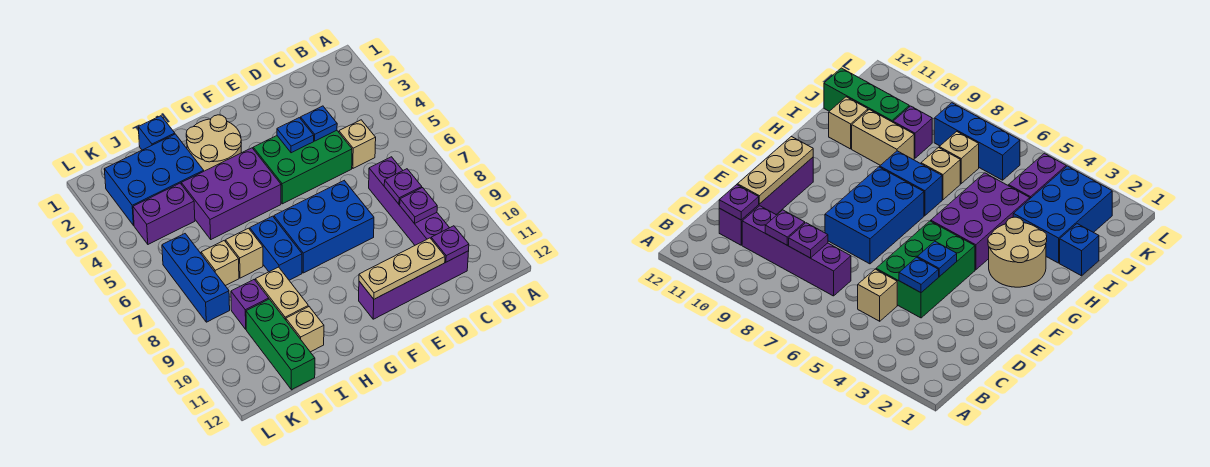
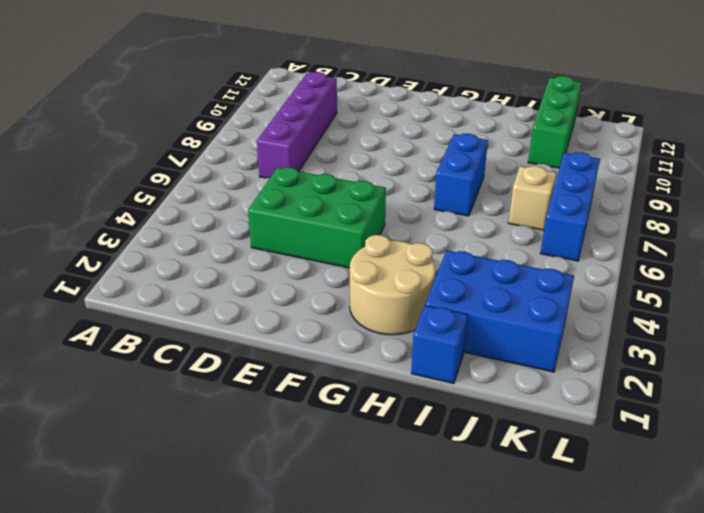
none -> tan 1x1 brick [339,120,376,168]
none -> purple 1x4 brick [359,251,469,319]
none -> blue 2x3 brick [274,181,374,273]

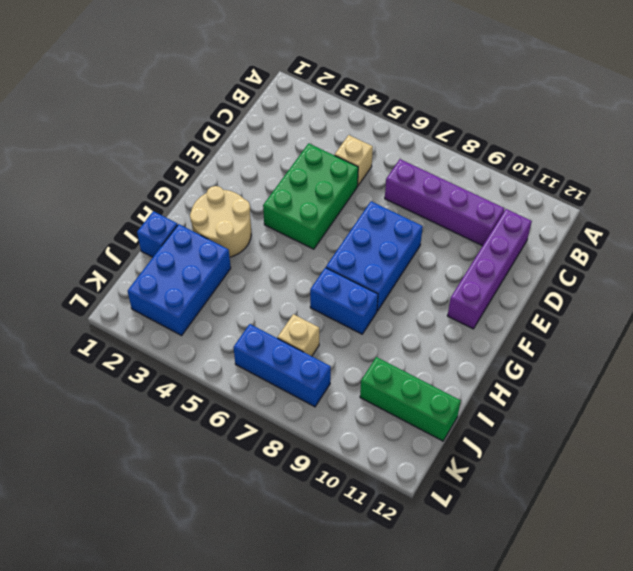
none -> purple 2x3 brick [181,148,281,239]
none -> tan 1x1 brick [226,228,263,278]
none -> tan 1x2 brick [255,267,308,320]

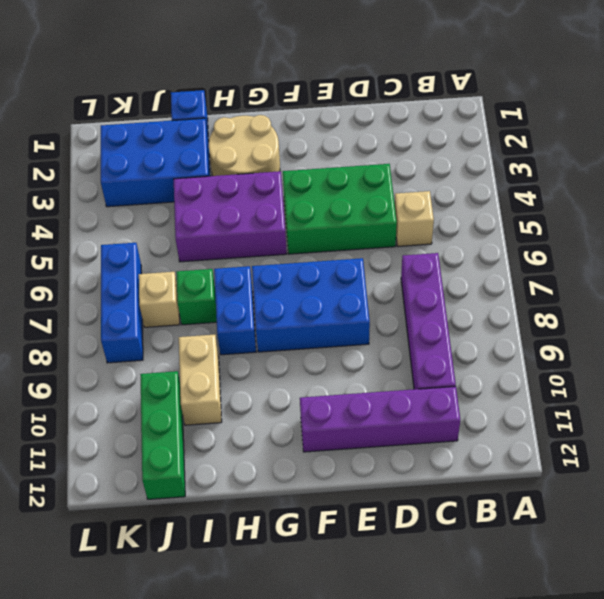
green 1x1 brick [177,269,217,325] -> tan 1x1 brick [226,228,263,278]
none -> tan 1x1 brick [286,307,324,352]
none -> purple 1x2 brick [133,183,195,244]
none -> purple 1x1 brick [231,280,269,329]

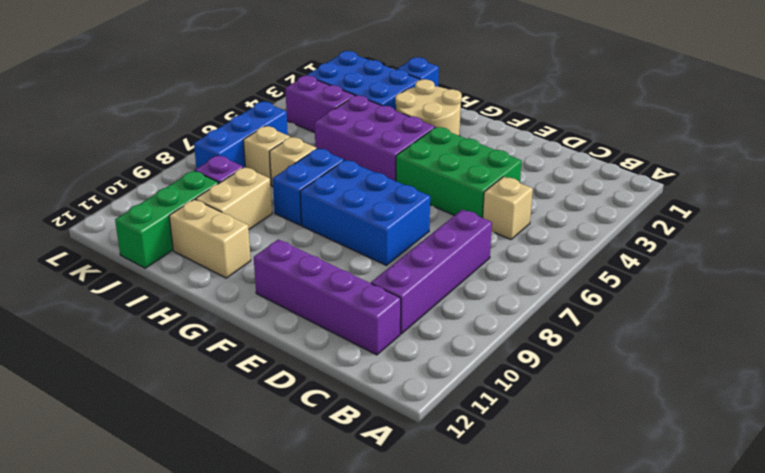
tan 1x2 brick [169,199,251,278] -> tan 1x1 brick [286,307,324,352]
none -> purple 1x1 plate [384,169,422,204]
none -> purple 1x1 plate [400,188,437,224]
none -> purple 1x1 plate [431,226,469,262]

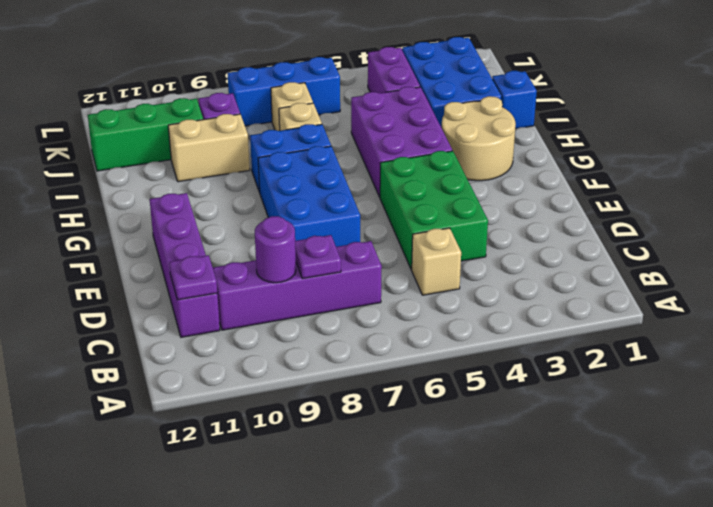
purple 1x1 round brick [255,216,296,283] -> purple 1x1 plate [400,188,437,224]
none -> tan 1x1 brick [286,307,324,352]
none -> blue 1x1 plate [301,106,337,141]
none -> tan 1x3 plate [359,238,445,299]

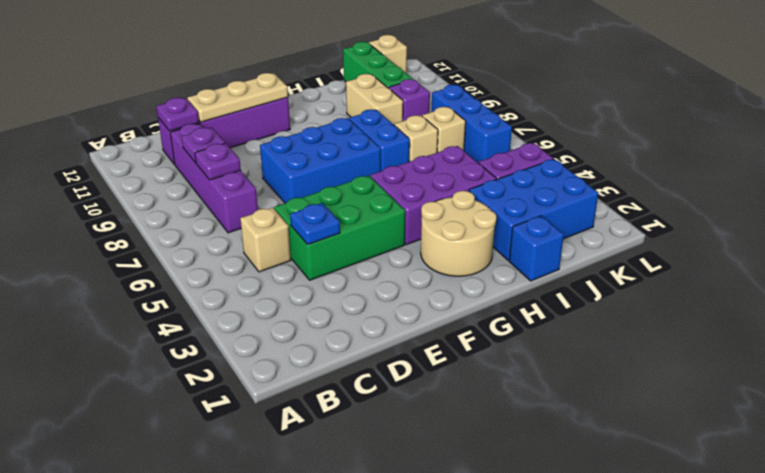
tan 1x1 brick [369,35,407,73] -> tan 1x1 brick moved to [286,307,324,352]
none -> blue 1x1 plate [277,118,314,153]

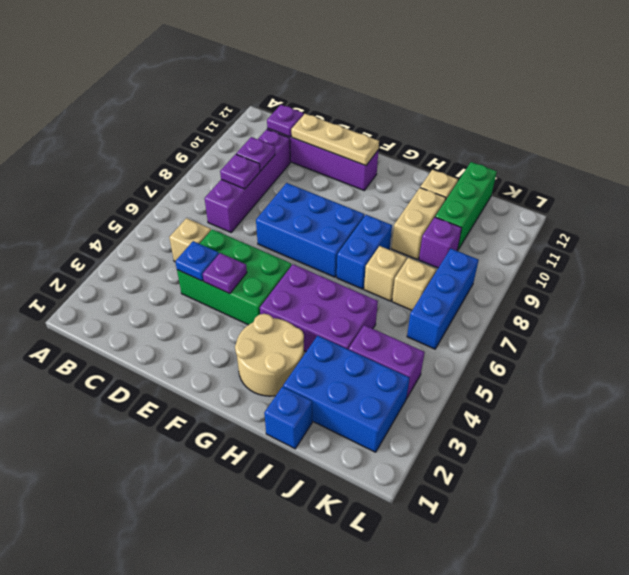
purple 1x1 plate [203,253,247,294] -> blue 1x1 plate [277,118,314,153]

